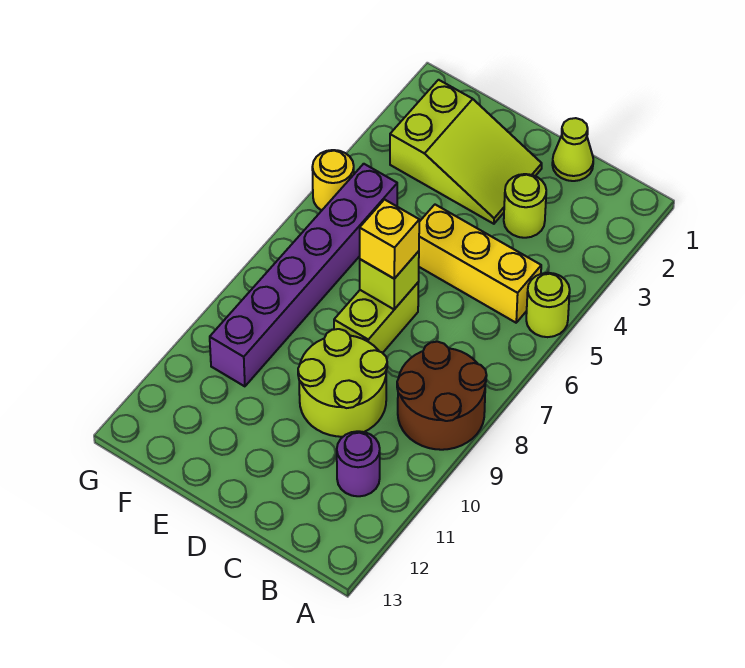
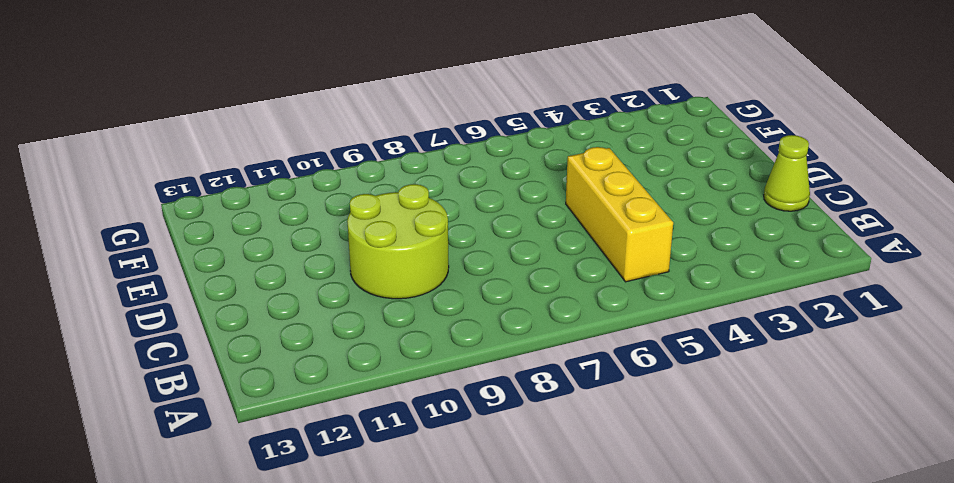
none -> lime 1x1 round brick [526,273,570,337]
none -> brown 2x2 round brick [397,342,487,450]
none -> purple 1x1 round brick [337,431,380,496]

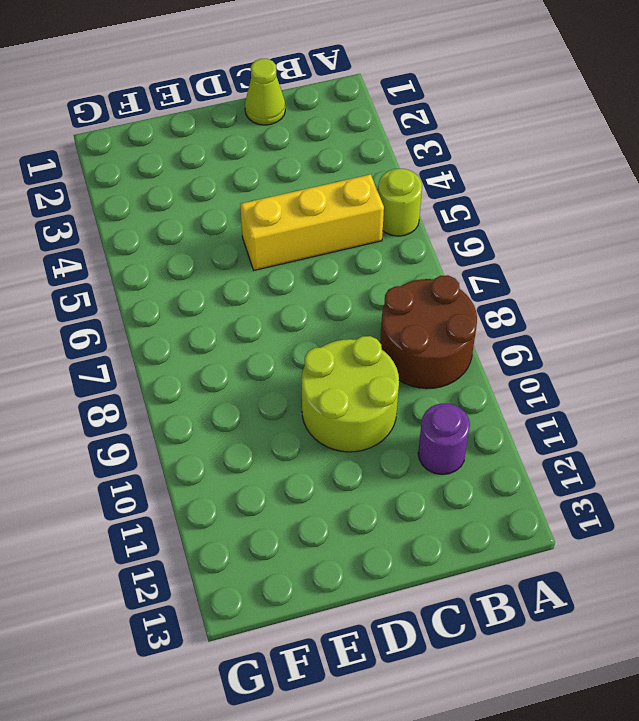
none -> lime 1x1 round brick [504,174,546,238]
none -> lime 2x3 slope [390,80,542,224]
none -> lime 1x2 brick [334,283,418,353]

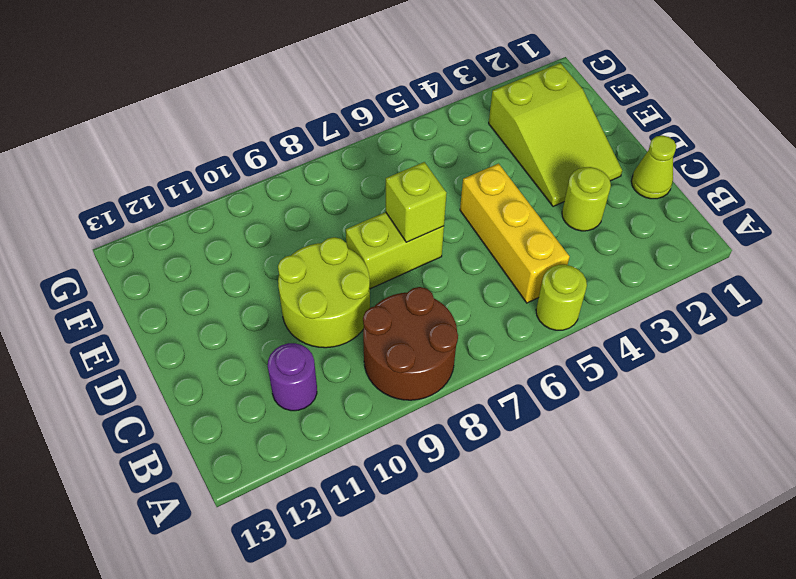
none -> purple 1x6 brick [210,164,397,386]
none -> yellow 1x1 round brick [312,150,354,211]
none -> yellow 1x1 brick [360,200,419,279]

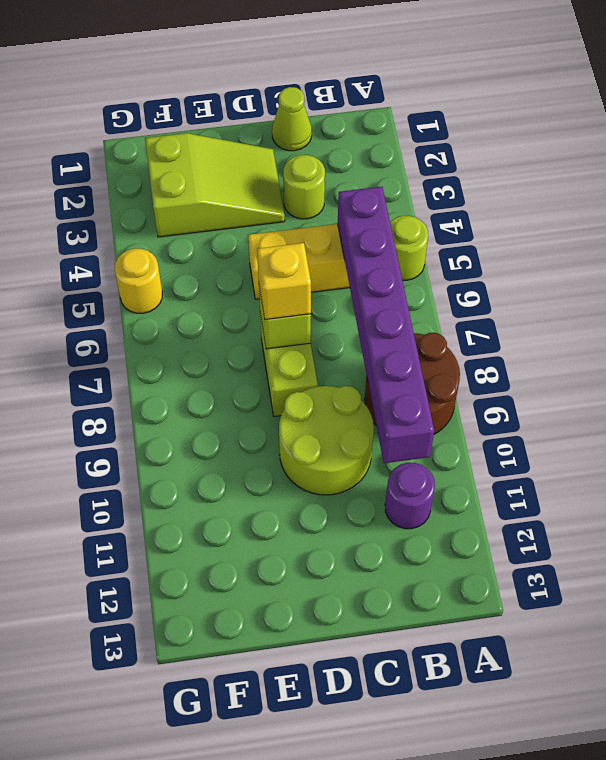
purple 1x6 brick [338,187,434,463] -> purple 1x6 brick moved to [210,164,397,386]

